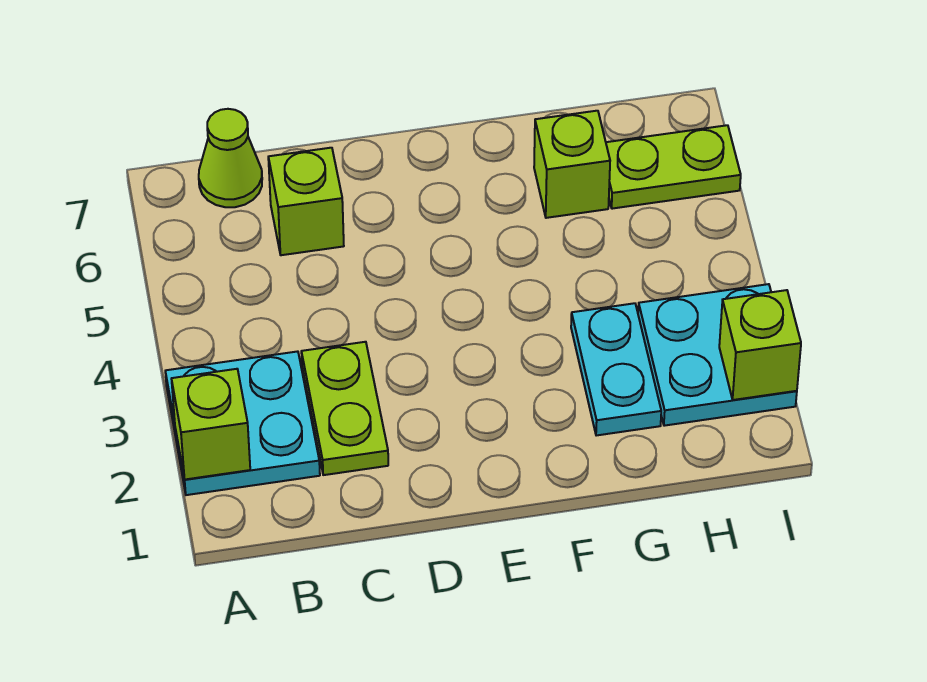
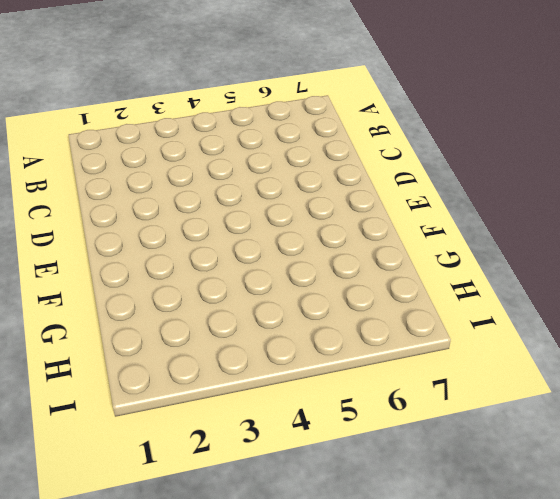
none -> cyan 2x2 plate [165,351,320,495]
none -> lime 1x1 cone [199,109,262,207]

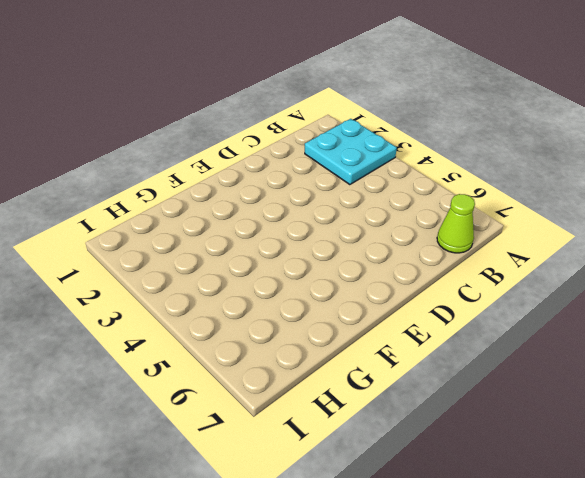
none -> lime 1x2 plate [301,342,388,475]
none -> lime 1x1 brick [268,148,344,255]

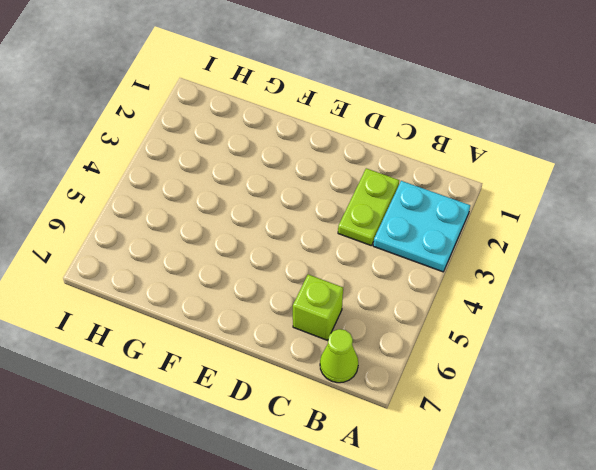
none -> cyan 1x2 plate [571,303,661,436]
none -> lime 1x1 brick [534,111,610,218]

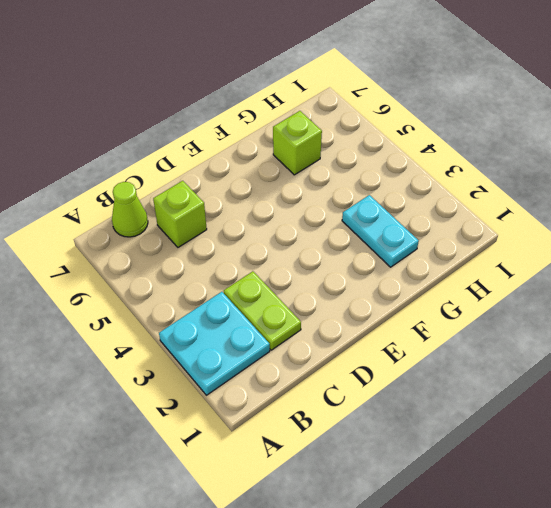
none -> cyan 2x2 plate [638,284,797,426]
none -> lime 1x2 plate [606,125,741,209]

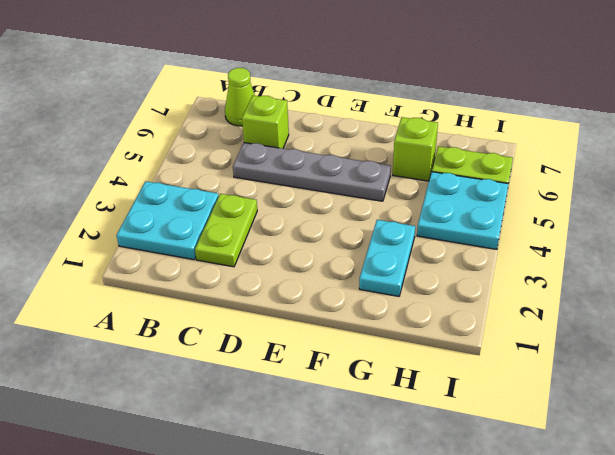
grey 1x4 plate [233,143,391,201] -> none
cyan 2x2 plate [417,172,508,249] -> cyan 2x2 plate moved to [638,284,797,426]
none -> lime 1x1 brick [171,369,250,479]
none -> lime 1x1 brick [719,290,801,400]

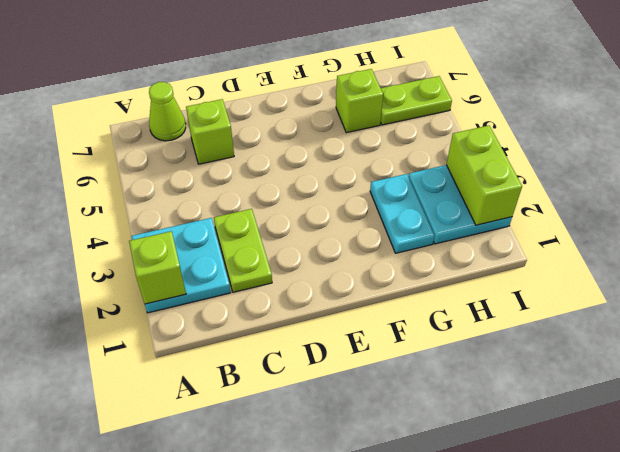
lime 1x2 brick [446,126,522,225] -> lime 1x1 brick [719,290,801,400]

